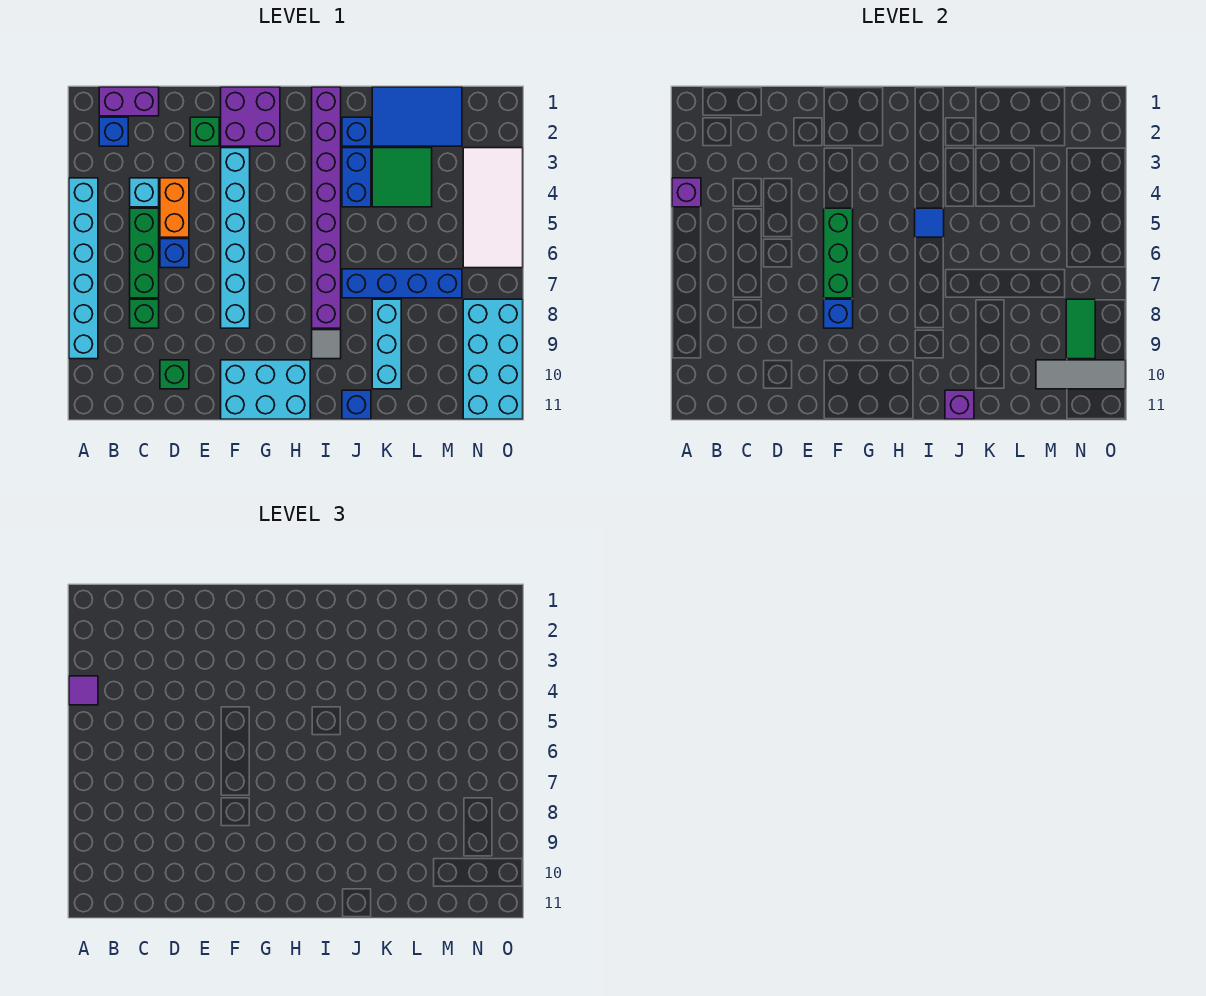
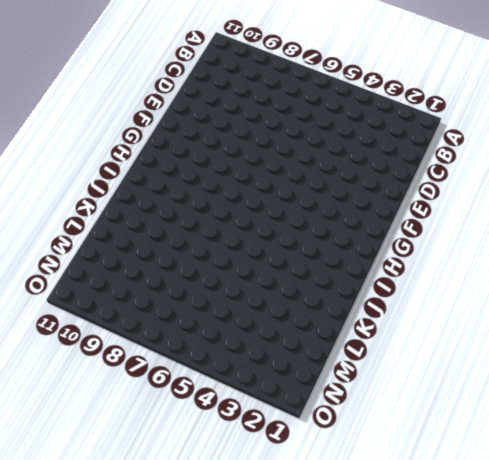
none -> cyan 1x6 brick [69,178,98,359]
none -> purple 1x2 brick [99,87,159,116]
none -> blue 1x1 brick [99,117,128,146]
none -> cyan 1x1 brick [130,178,159,207]

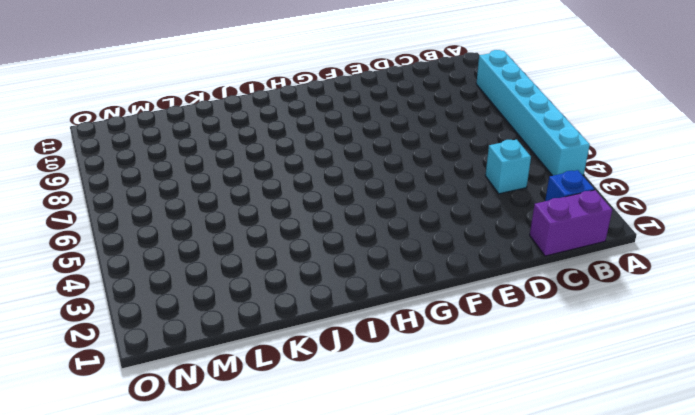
none -> green 1x3 brick [130,208,159,298]
none -> green 1x1 brick [130,299,159,328]
none -> orange 1x2 brick [160,178,189,237]
none -> blue 1x1 brick [160,239,189,268]

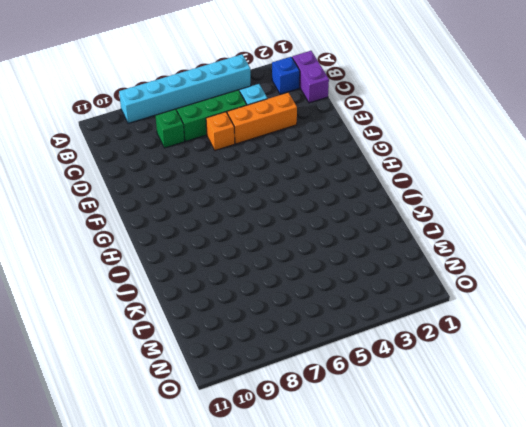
orange 1x3 brick [227,93,297,144] -> orange 1x2 brick [160,178,189,237]
orange 1x1 brick [206,112,235,150] -> blue 1x1 brick [160,239,189,268]
none -> green 1x1 brick [160,360,189,389]
none -> green 1x1 brick [190,117,219,146]
none -> purple 2x2 brick [221,87,280,146]
none -> cyan 1x6 brick [221,148,250,328]

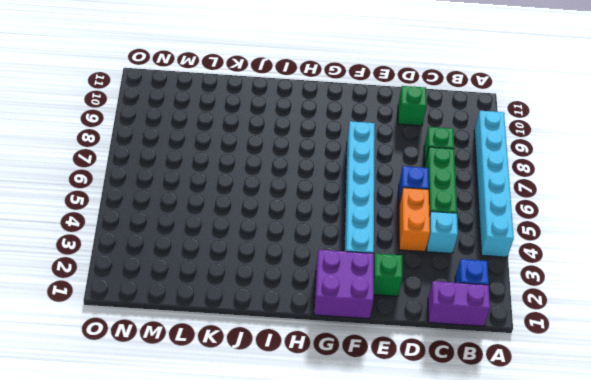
none -> cyan 2x3 brick [221,360,310,419]
none -> purple 1x8 brick [312,87,341,328]
none -> grey 1x1 tile [312,330,341,359]
none -> blue 1x1 brick [342,117,371,146]

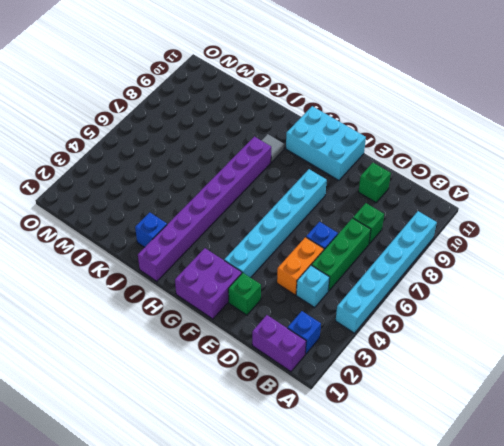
none -> blue 1x2 brick [342,148,371,207]
none -> blue 1x4 brick [342,269,462,298]
none -> blue 1x1 brick [342,390,371,419]
none -> blue 2x3 tile [372,87,462,146]

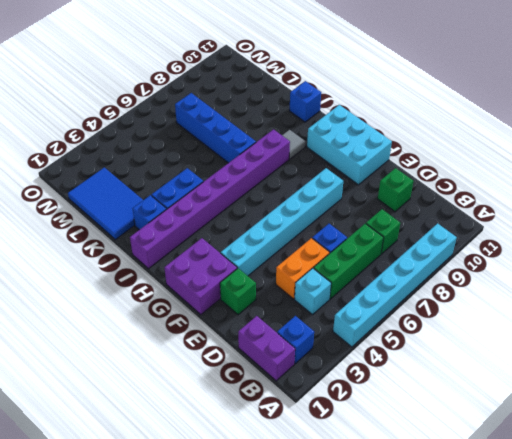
none -> green 2x2 tile [372,148,432,207]
none -> cyan 1x3 brick [372,299,401,389]
none -> white 2x4 tile [463,148,523,268]
none -> cyan 2x4 brick [463,299,523,419]

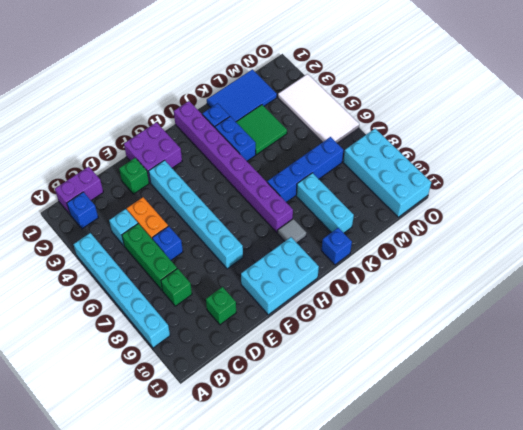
none -> purple 1x1 brick [672,178,701,207]
none -> green 1x3 brick [824,208,853,298]
none -> blue 1x1 brick [824,299,853,328]
none -> blue 1x1 tile [915,208,944,237]

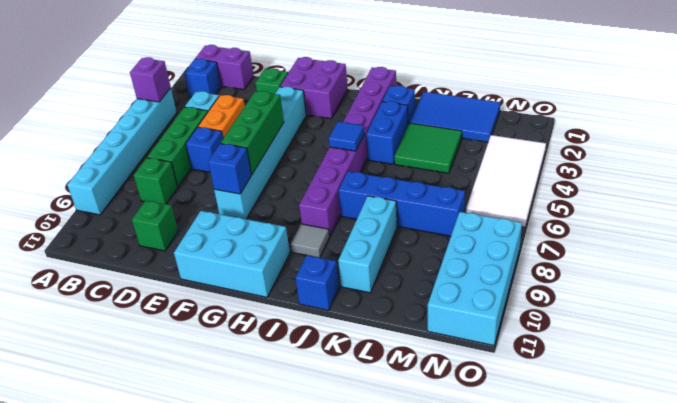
none -> purple 1x1 brick [945,390,974,419]
none -> grey 1x3 tile [1036,360,1126,389]
none -> green 1x2 tile [1066,299,1095,359]
none -> purple 1x1 tile [69,676,98,705]

